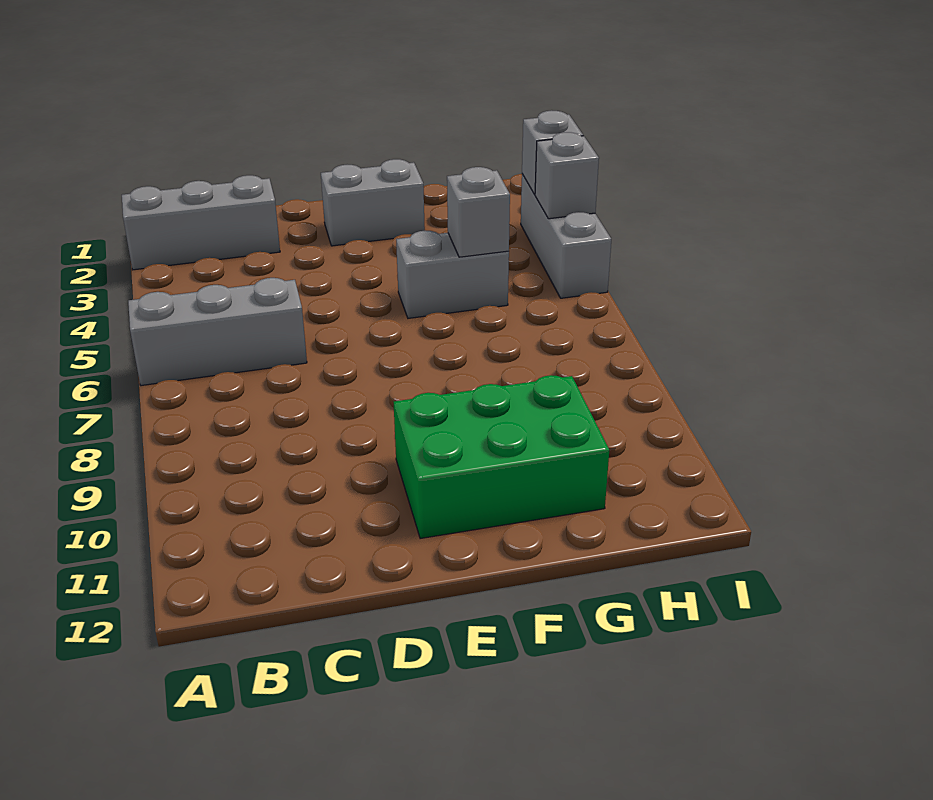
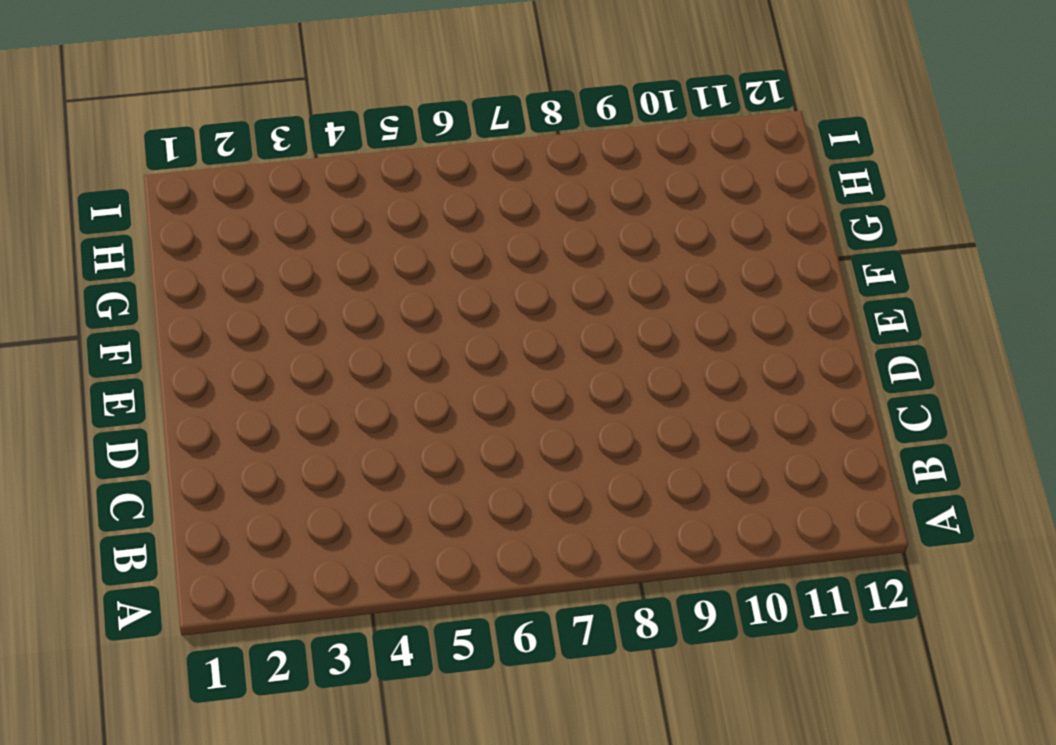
none -> grey 1x3 brick [122,175,280,270]
none -> grey 1x3 brick [128,278,307,386]

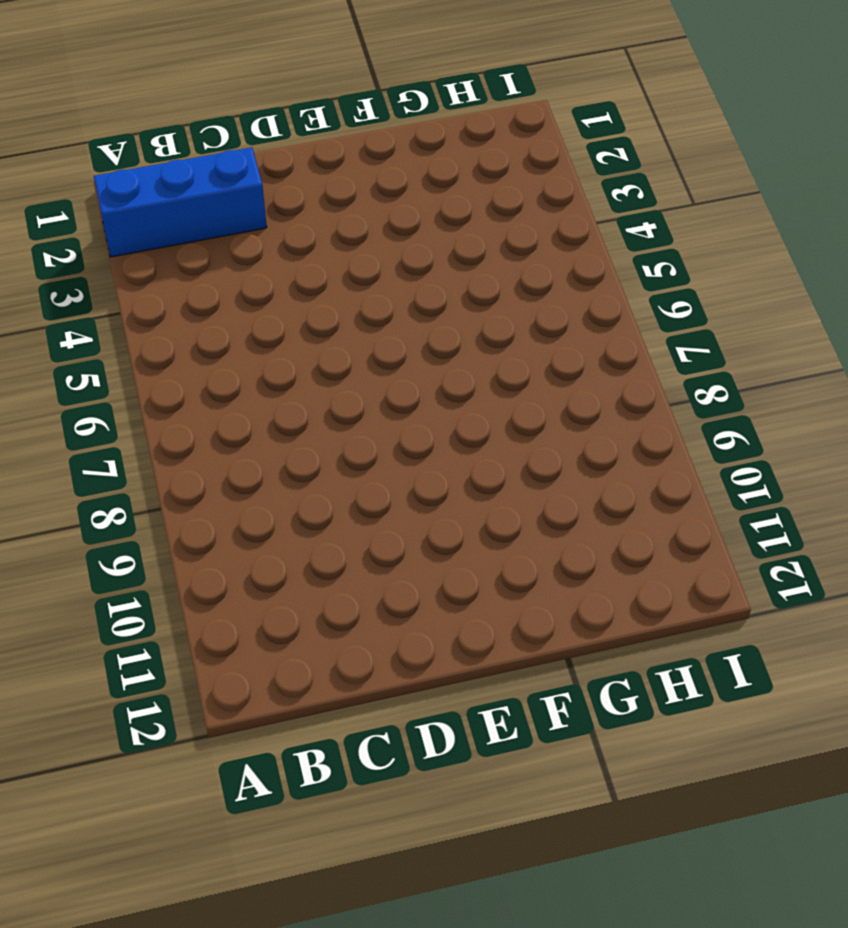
blue 1x3 brick [94,148,267,257] -> grey 1x3 brick [122,175,280,270]
none -> grey 1x3 brick [128,278,307,386]
none -> grey 1x2 brick [321,159,425,246]

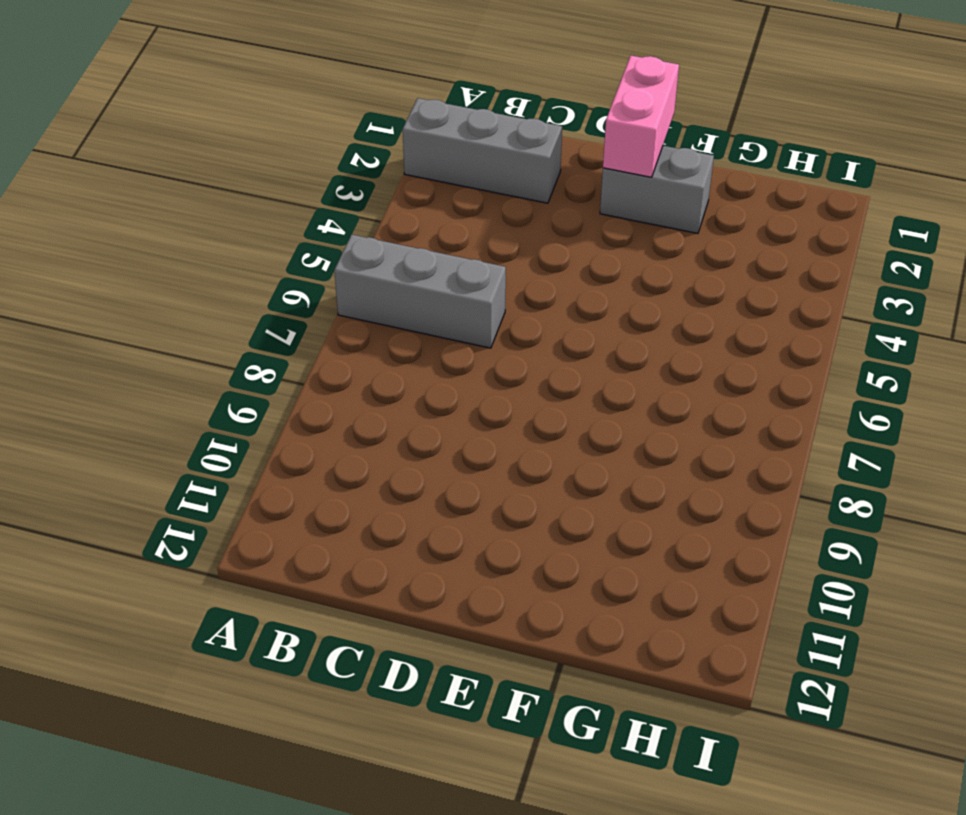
pink 1x2 brick [603,56,679,177] -> none
none -> green 2x3 brick [394,375,609,539]
none -> grey 1x2 brick [396,230,509,318]

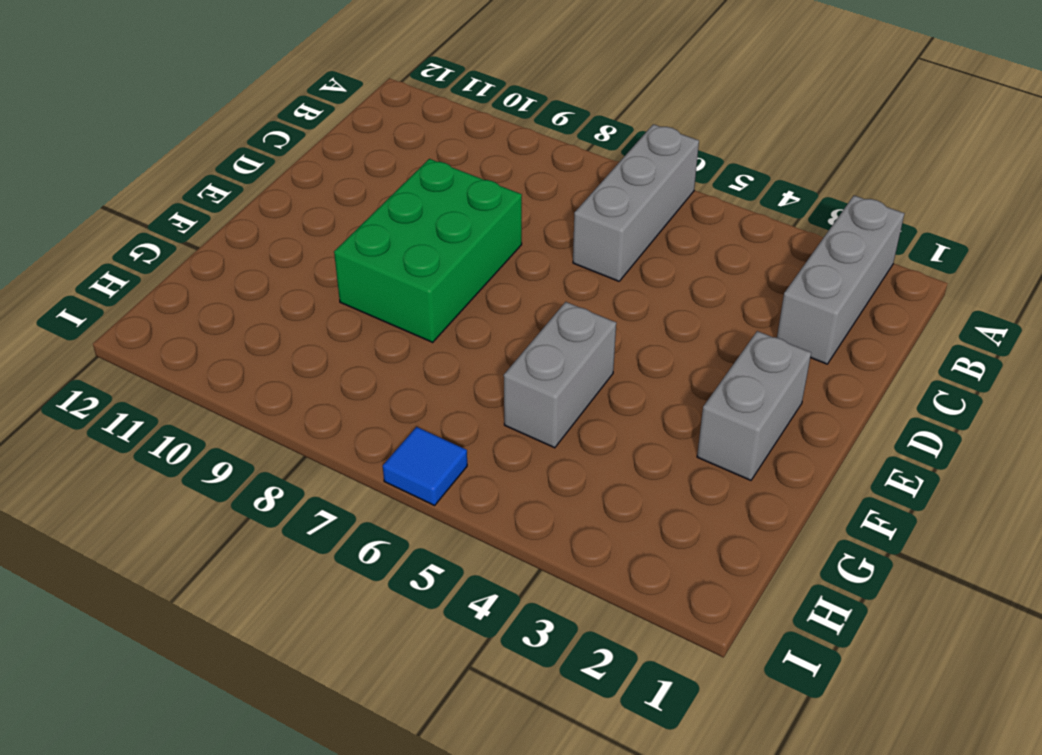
green 2x3 brick [334,159,522,342] -> green 2x3 brick moved to [394,375,609,539]
blue 1x1 tile [383,427,467,505] -> none
none -> grey 1x3 brick [521,174,611,298]
none -> grey 1x1 brick [447,167,510,257]

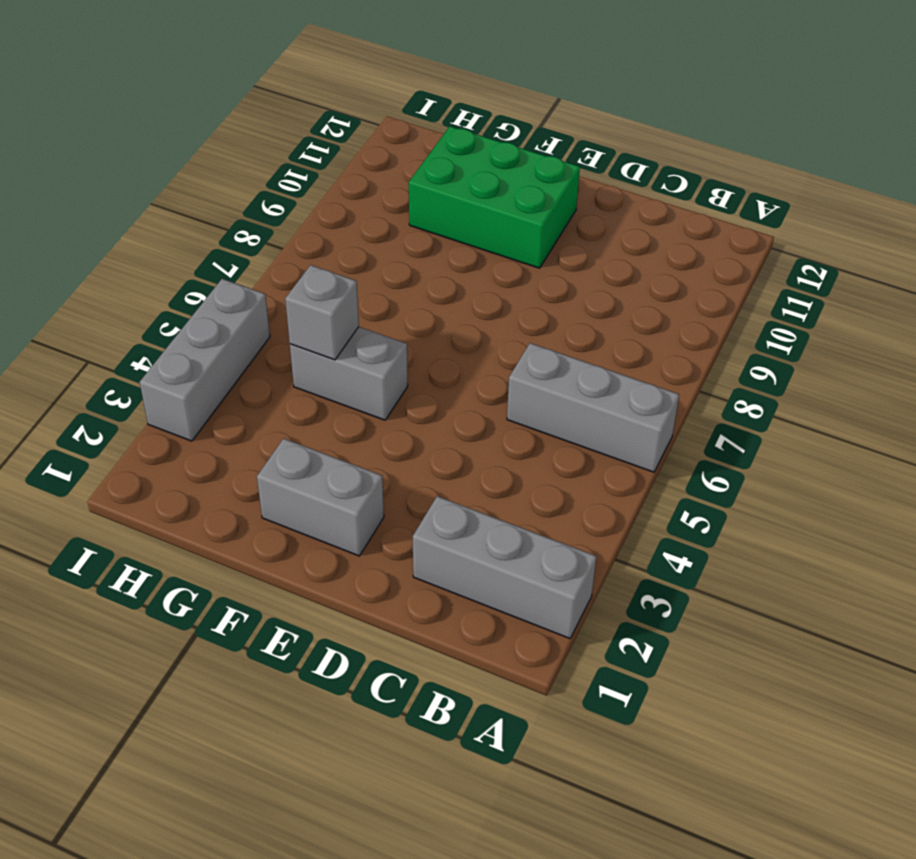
none -> grey 1x1 brick [522,110,583,195]
none -> grey 1x1 brick [535,132,599,219]

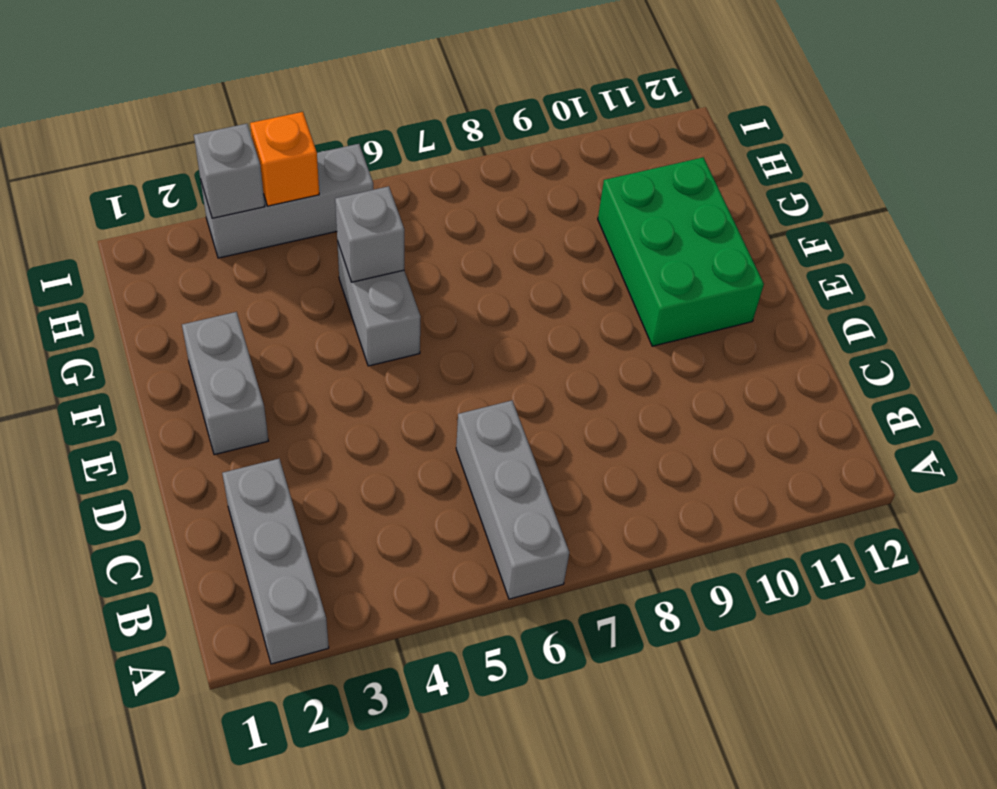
orange 1x1 brick [250,112,319,206] -> grey 1x1 brick [535,132,599,219]

